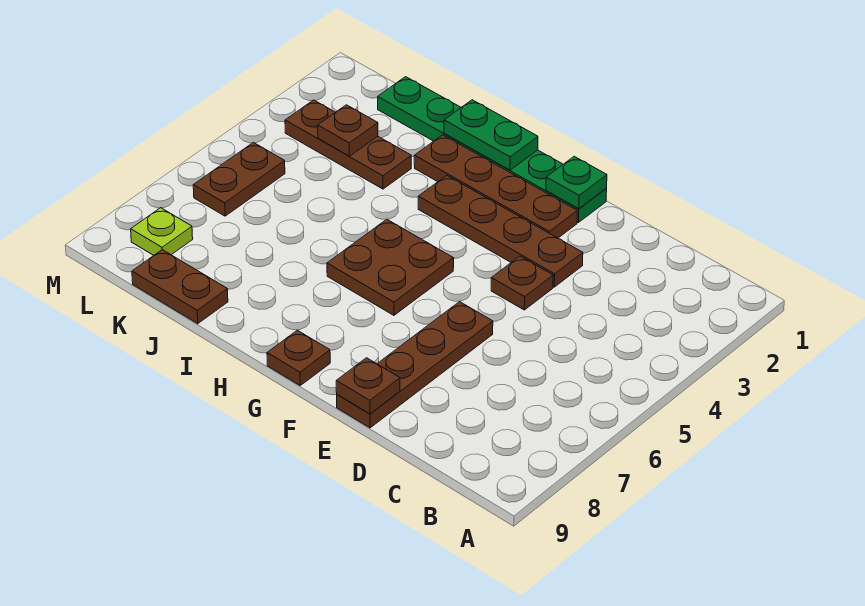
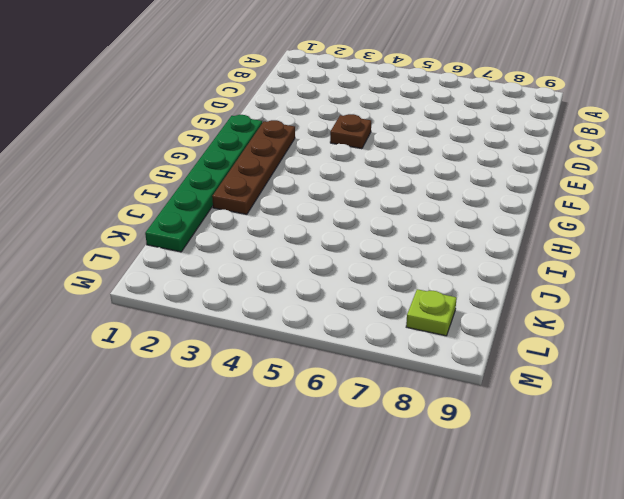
none -> brown 1x4 plate [418,175,583,287]
none -> brown 1x4 plate [337,302,493,428]
none -> brown 2x2 plate [327,219,454,315]

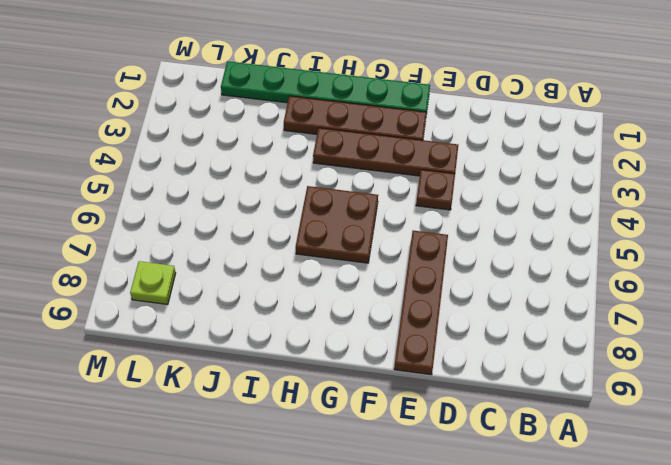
none -> brown 1x1 plate [267,330,330,385]
none -> brown 1x3 plate [285,100,411,189]
none -> brown 1x2 plate [132,250,228,324]

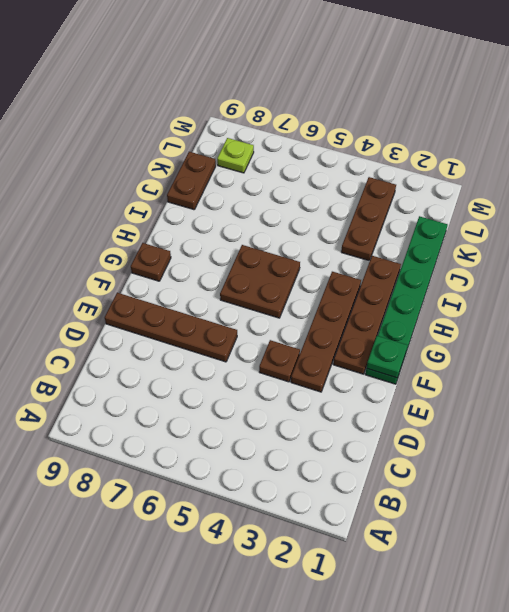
none -> brown 1x2 plate [193,142,285,216]
none -> brown 1x1 plate [336,358,400,414]
none -> green 1x2 plate [444,100,538,170]

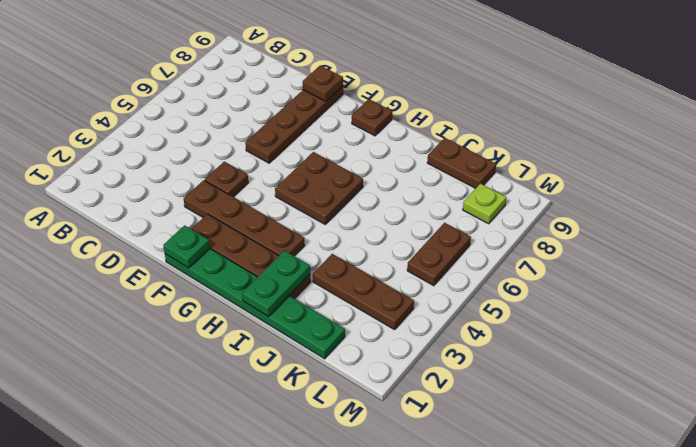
green 1x2 plate [242,251,310,317] -> green 1x2 plate turned to [444,100,538,170]
none -> brown 1x1 plate [318,105,378,156]

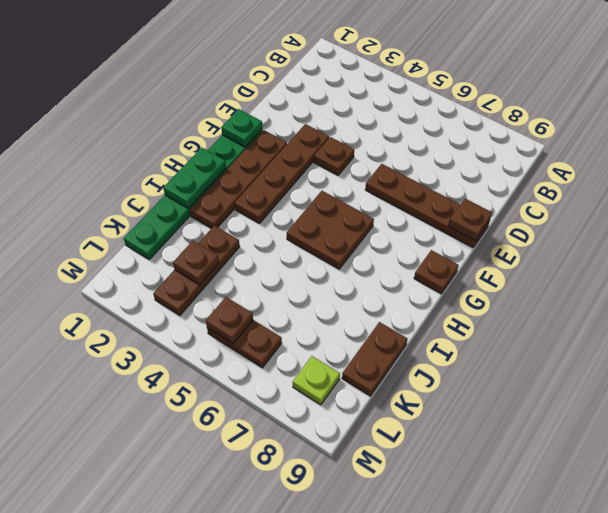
brown 1x1 plate [206,297,253,343] -> none

